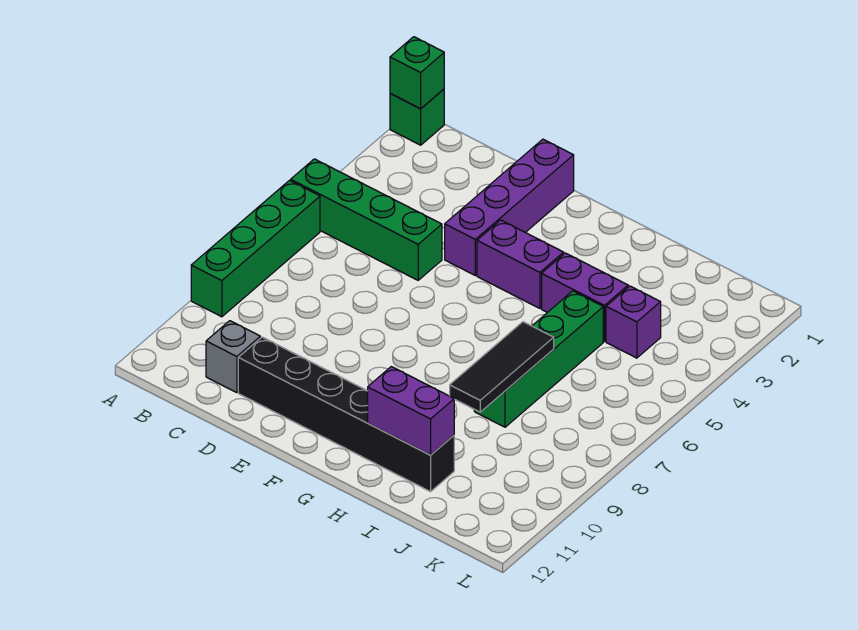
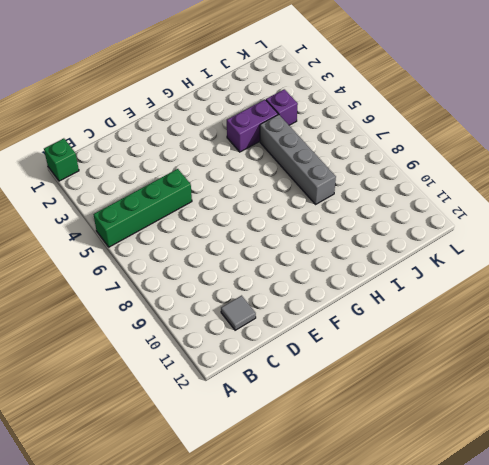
grey 1x1 tile [221,296,256,330] -> grey 1x1 brick [206,321,260,393]
grey 1x4 brick [260,115,336,204] -> green 1x4 brick [474,291,603,427]
none -> green 1x4 brick [191,181,320,317]
none -> black 1x6 brick [238,337,454,492]
none -> purple 1x4 brick [445,139,574,275]

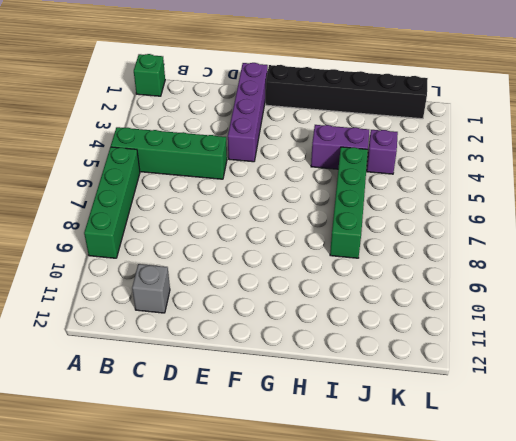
black 1x6 brick [266,65,428,119] -> black 1x6 brick moved to [238,337,454,492]
none -> purple 1x2 brick [477,220,564,308]
none -> green 1x1 brick [390,37,444,109]
none -> purple 1x2 brick [368,367,454,455]

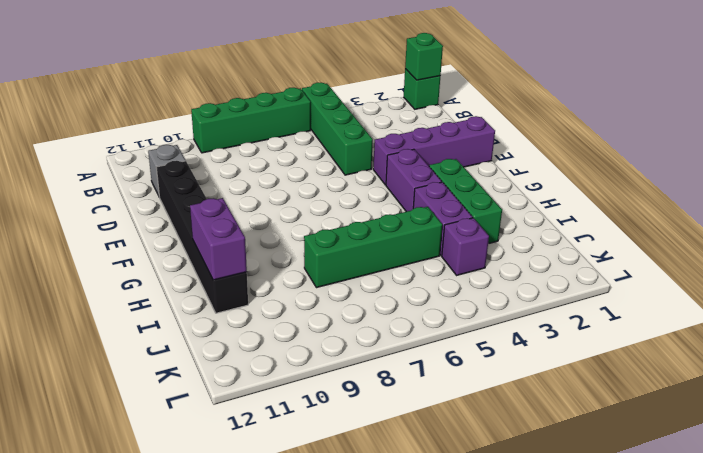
green 1x3 brick [429,159,502,244] -> none
none -> black 1x3 tile [450,322,554,412]

